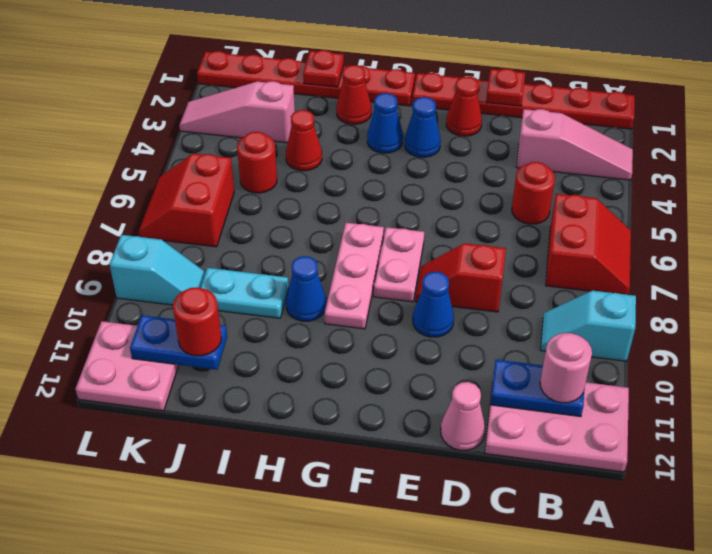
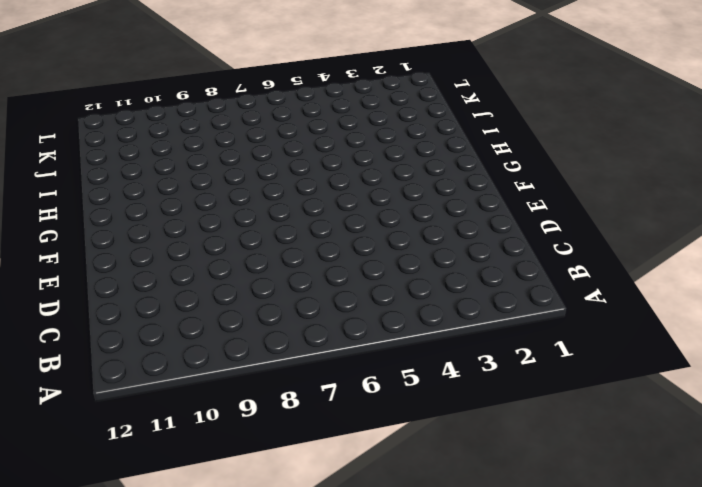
none -> red 1x6 plate [412,73,635,129]
none -> pink 1x3 slope [516,109,633,180]
none -> red 2x2 slope [546,194,631,295]
none -> cyan 1x2 slope [541,291,636,361]

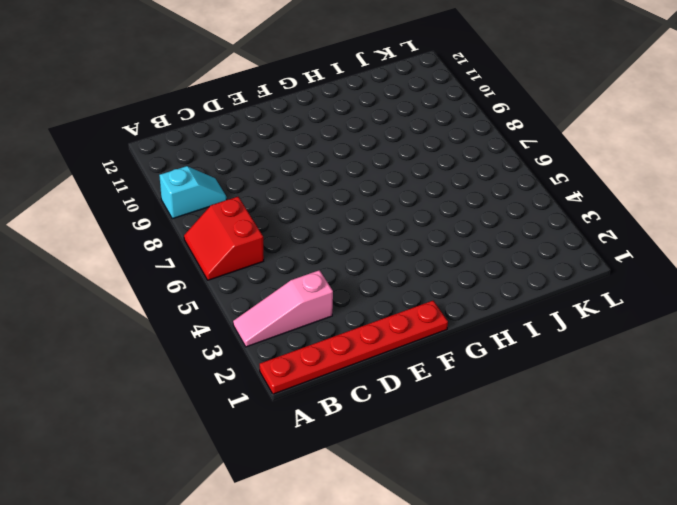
none -> pink 2x3 plate [485,382,629,472]
none -> red 1x1 round brick [512,162,555,224]
none -> red 1x2 slope [416,243,506,312]
none -> pink 1x1 cone [441,382,485,450]

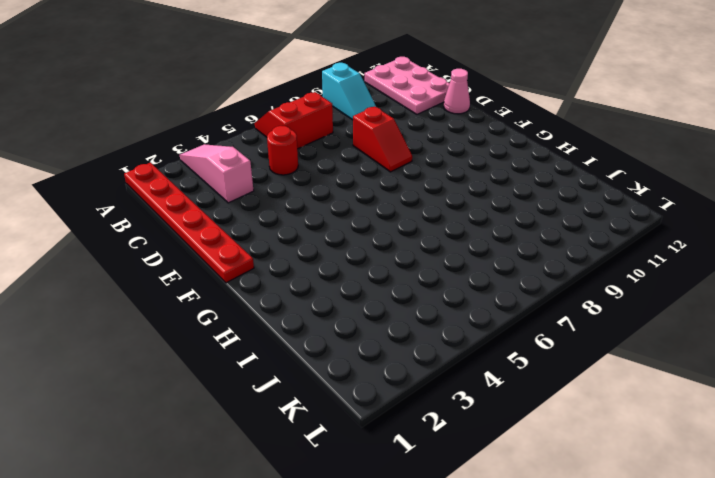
none -> red 1x1 cone [446,77,482,136]
none -> blue 1x1 cone [413,272,454,337]
none -> blue 1x1 cone [405,97,441,157]
none -> pink 1x2 plate [374,227,424,302]

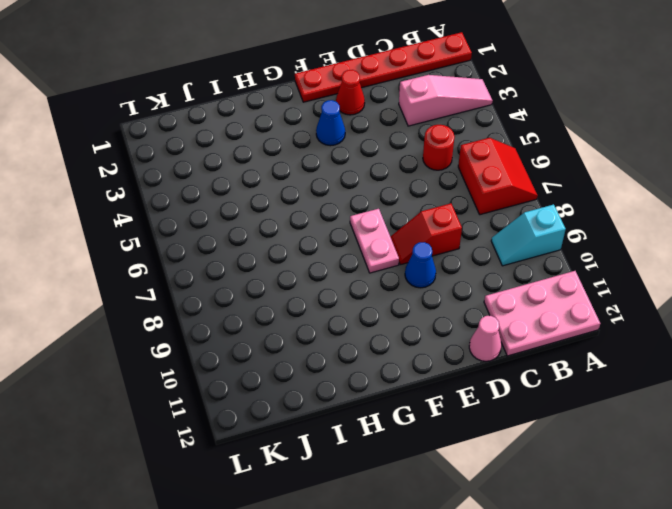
none -> red 1x6 plate [197,51,415,106]
none -> blue 1x1 cone [367,93,403,153]
none -> pink 1x3 plate [324,223,384,329]
none -> red 1x1 cone [336,65,371,124]

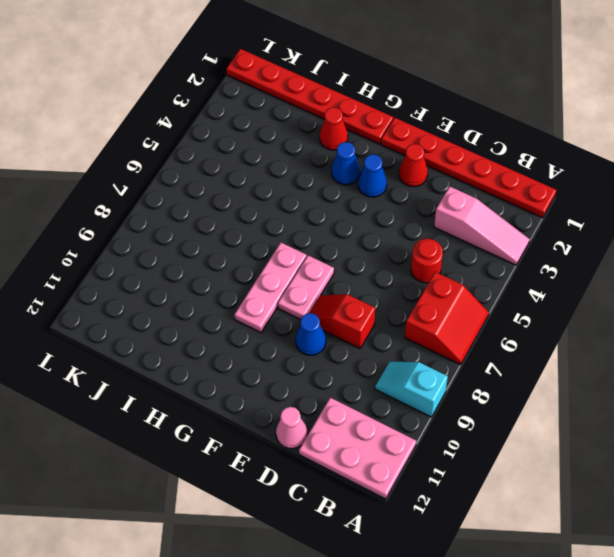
none -> blue 1x1 cone [286,256,326,321]
none -> red 1x1 cone [286,110,322,171]
none -> cyan 1x2 plate [201,268,288,318]
none -> pink 1x3 slope [179,81,295,143]

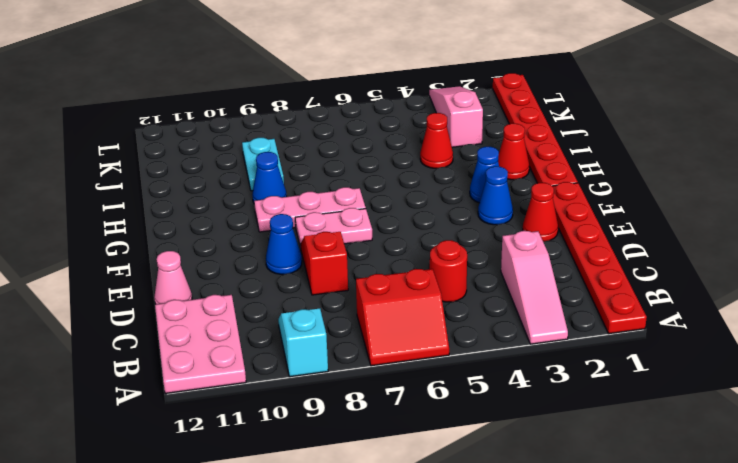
none -> red 1x1 round brick [237,132,277,193]
none -> red 2x2 slope [139,154,234,247]
none -> cyan 1x2 slope [110,235,206,305]
none -> pink 2x2 plate [75,321,179,411]

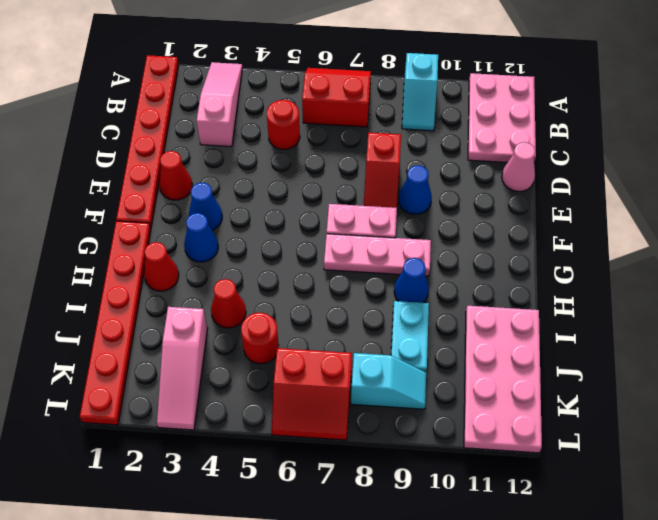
pink 2x4 plate [464,306,542,453] -> pink 2x2 plate [75,321,179,411]
cyan 1x2 slope [351,353,426,409] -> cyan 1x2 slope turned to [110,235,206,305]
none -> blue 1x2 plate [490,360,584,417]
none -> red 1x1 plate [486,69,525,106]
none -> red 1x1 plate [303,50,344,87]
none -> blue 1x2 plate [130,315,227,370]

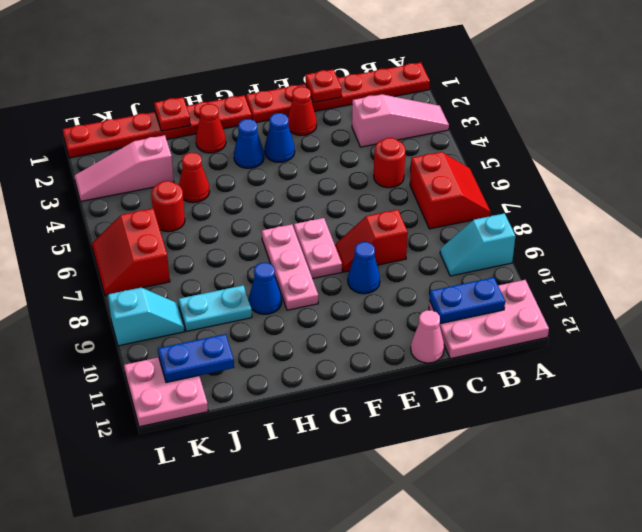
none -> pink 1x1 round brick [540,333,592,403]
none -> red 1x1 round brick [173,287,221,356]

